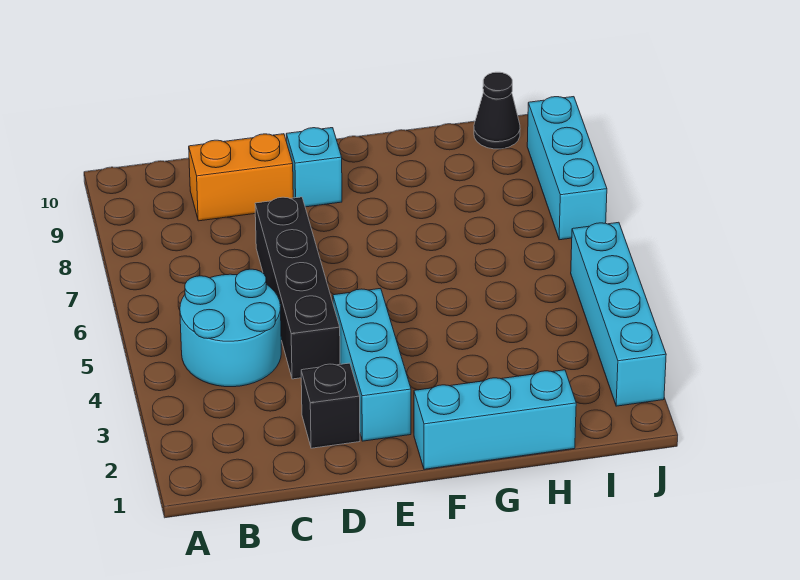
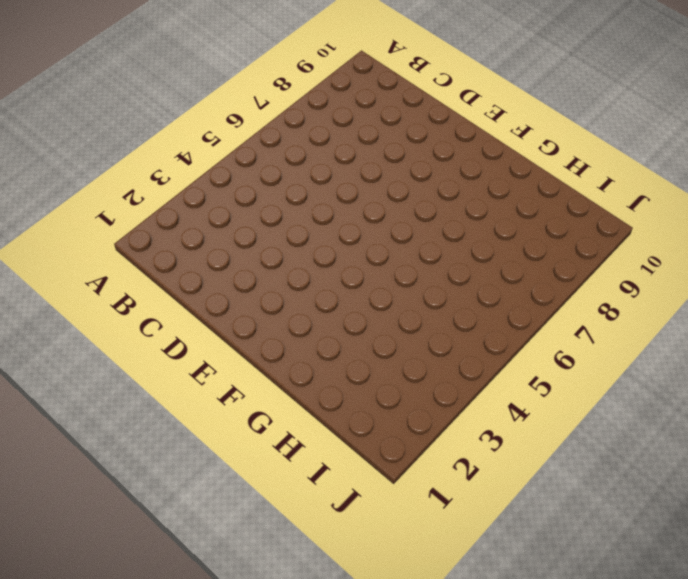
none -> cyan 2x2 round brick [180,269,281,387]
none -> orange 1x2 brick [189,134,293,221]

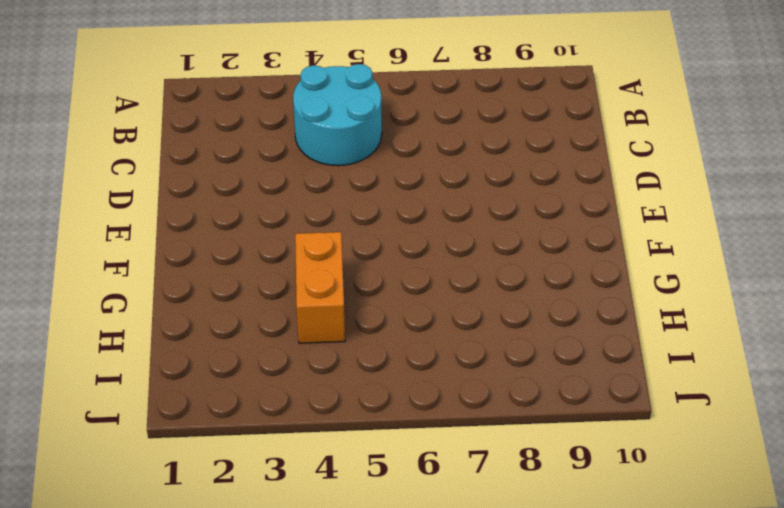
orange 1x2 brick [295,232,345,343] -> orange 1x2 brick moved to [189,134,293,221]
none -> black 1x1 brick [301,363,360,448]
none -> black 1x4 brick [255,197,340,379]

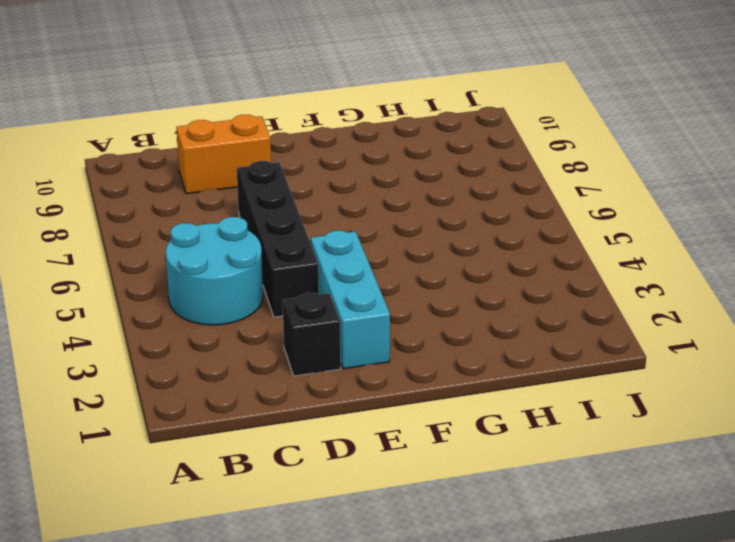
none -> cyan 1x1 brick [286,128,342,207]
none -> cyan 1x3 brick [414,370,576,469]

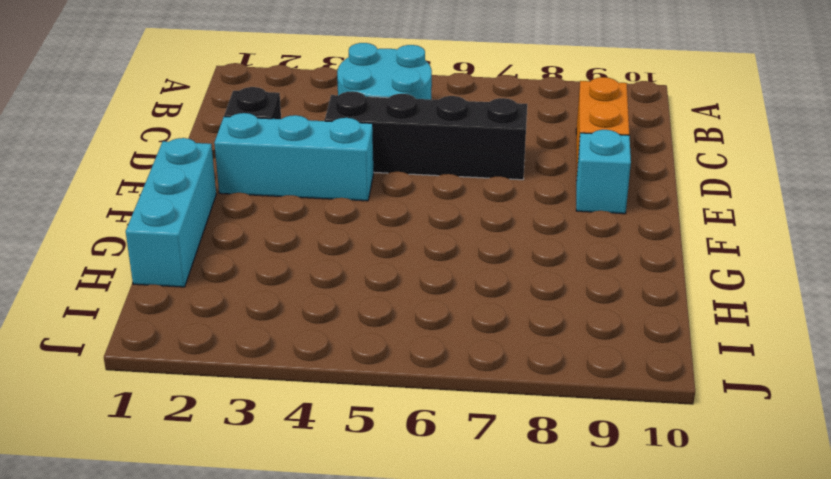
none -> black 1x1 cone [474,72,520,149]
none -> cyan 1x4 brick [571,222,666,406]

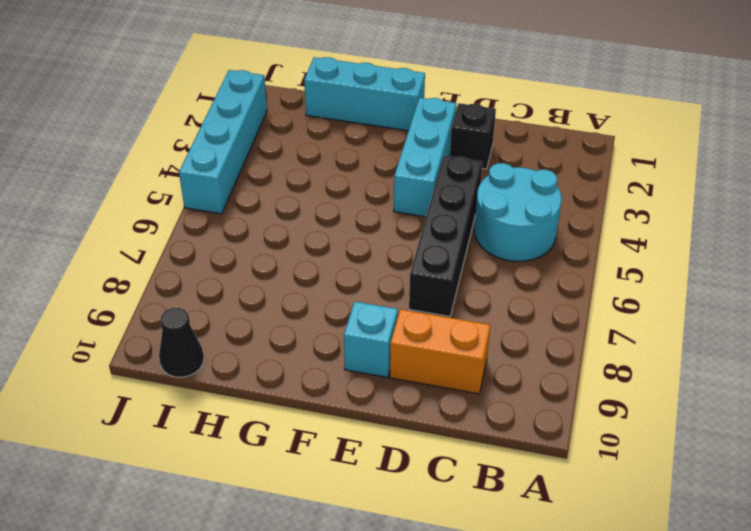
none -> cyan 1x3 brick [527,97,607,240]

